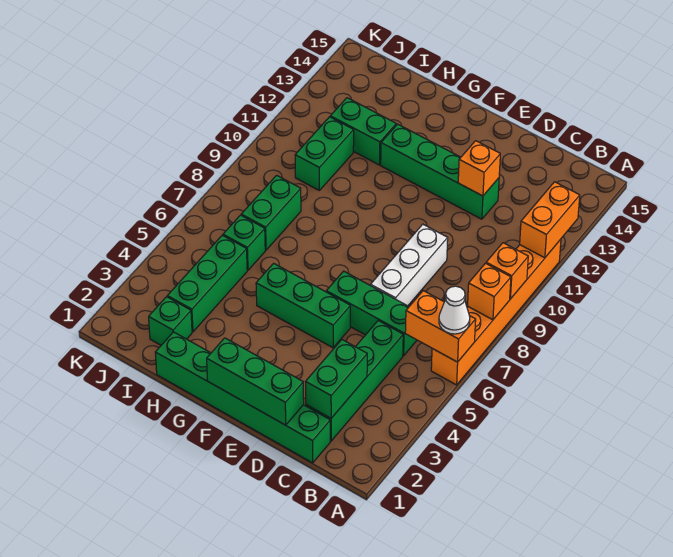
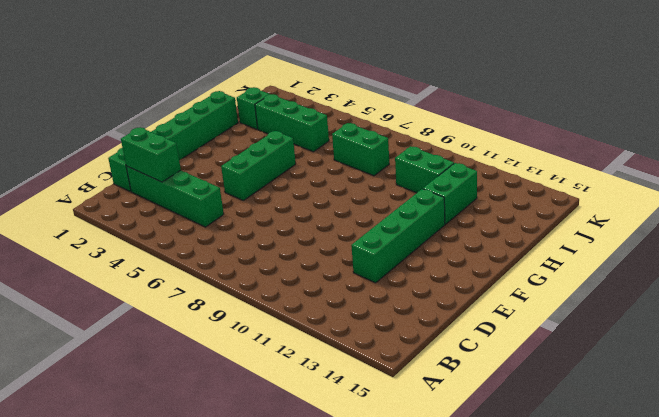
none -> orange 1x6 brick [431,239,561,385]
none -> green 1x3 brick [326,271,417,356]
none -> white 1x3 brick [371,224,448,306]

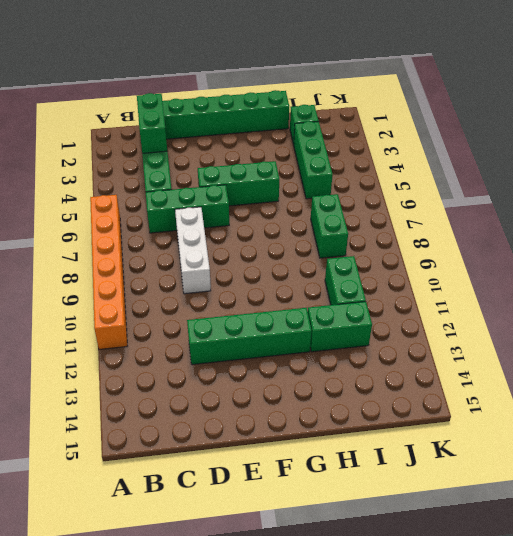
none -> green 1x1 brick [223,215,265,270]
none -> orange 1x2 brick [405,291,476,362]
none -> orange 1x1 brick [468,263,511,320]

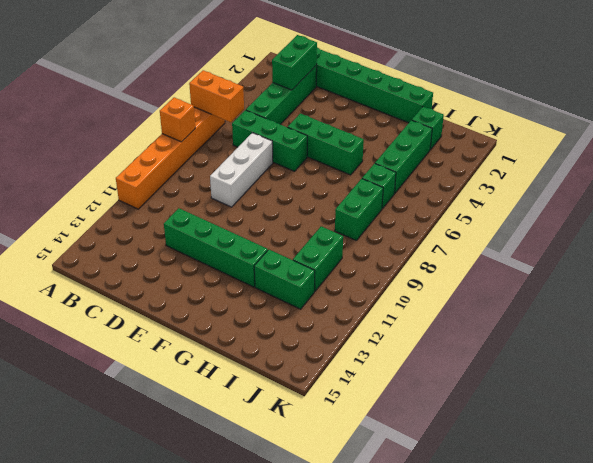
none -> orange 1x1 brick [486,243,528,299]
none -> orange 1x2 brick [520,182,580,258]
none -> green 1x3 brick [207,338,304,425]

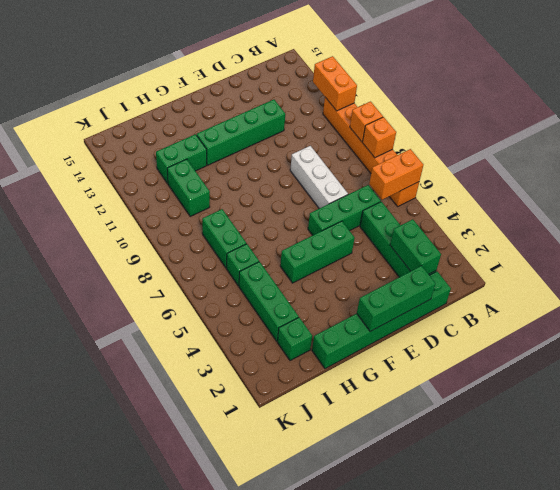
none -> orange 1x1 brick [458,141,500,196]
none -> white 1x1 cone [439,286,470,334]

